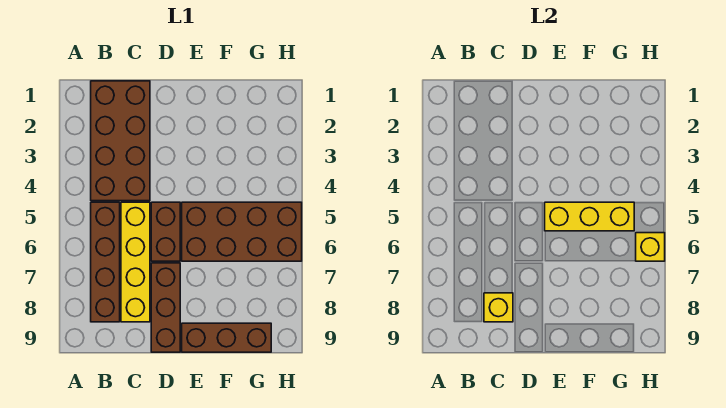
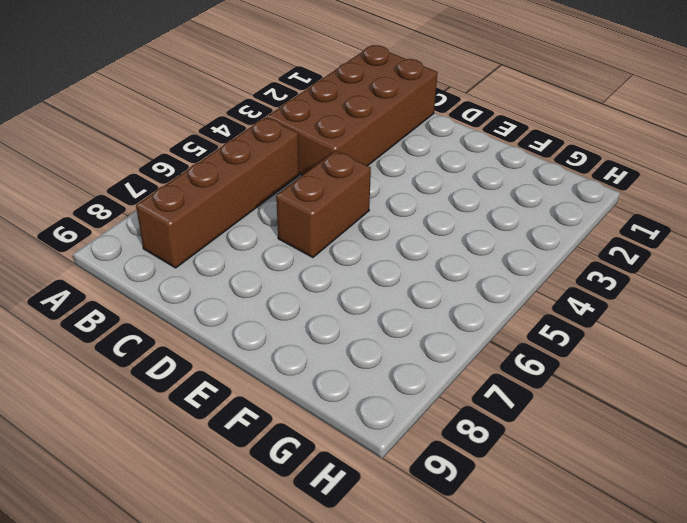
none -> yellow 1x4 brick [121,202,150,322]
none -> brown 1x3 brick [151,263,180,352]

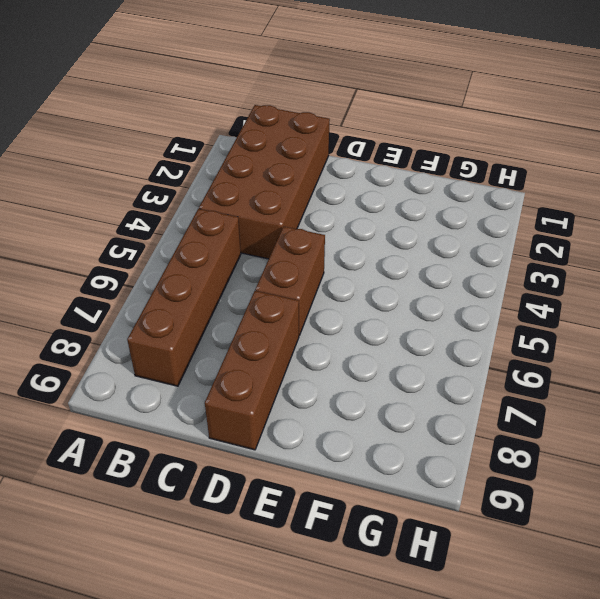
none -> yellow 1x4 brick [121,202,150,322]
none -> brown 2x4 brick [182,202,302,261]

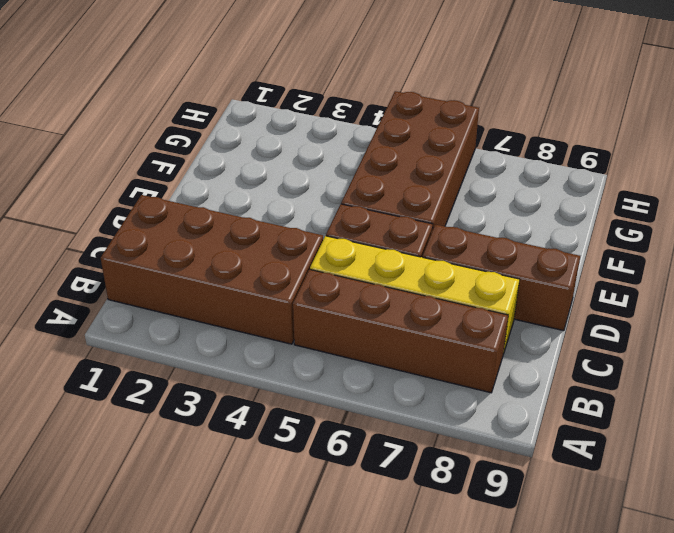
none -> brown 1x3 brick [182,323,271,352]
none -> yellow 1x1 brick [484,293,513,322]

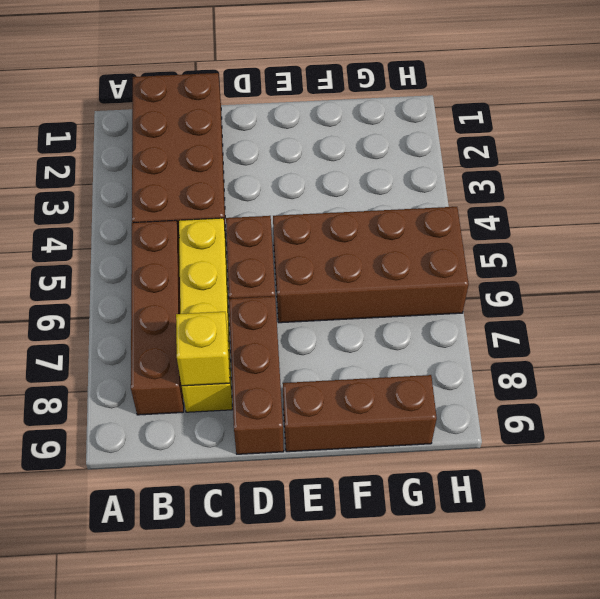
none -> yellow 1x3 brick [545,202,634,231]
none -> yellow 1x1 brick [636,233,665,261]

